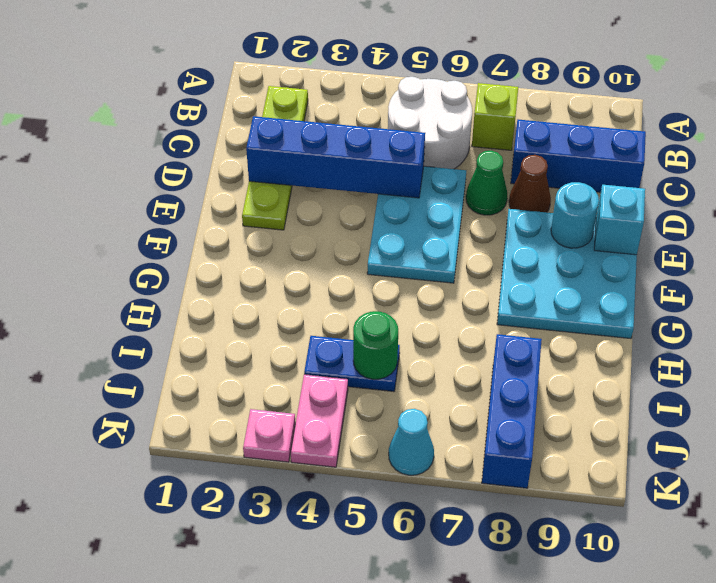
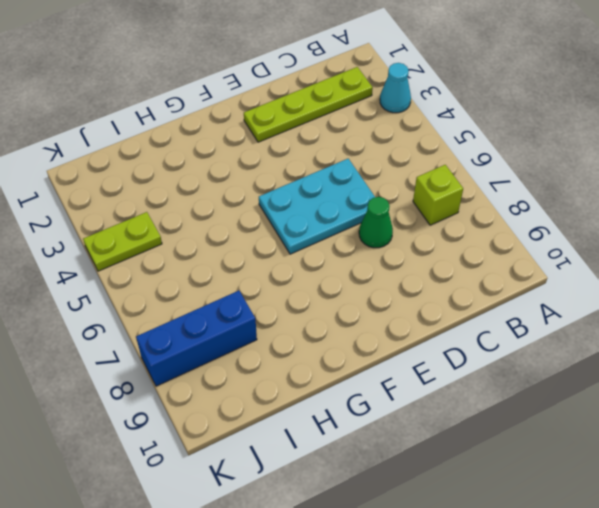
cyan 1x1 cone [380,63,411,113] -> cyan 1x1 cone moved to [389,409,434,475]
lime 1x2 plate [83,212,162,271] -> pink 1x2 plate [291,374,348,467]
none -> white 2x2 round brick [388,77,472,169]
none -> blue 1x3 brick [511,120,646,192]
none -> brown 1x1 cone [509,155,551,212]

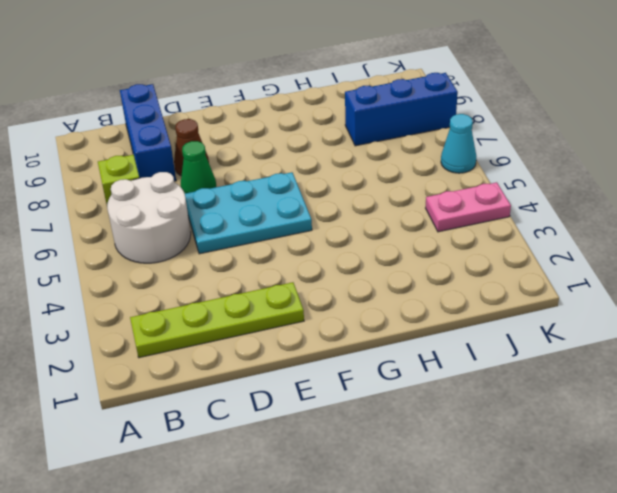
none -> cyan 3x3 plate [497,209,637,339]
none -> blue 1x2 plate [304,336,400,391]
none -> pink 1x1 plate [243,409,295,462]

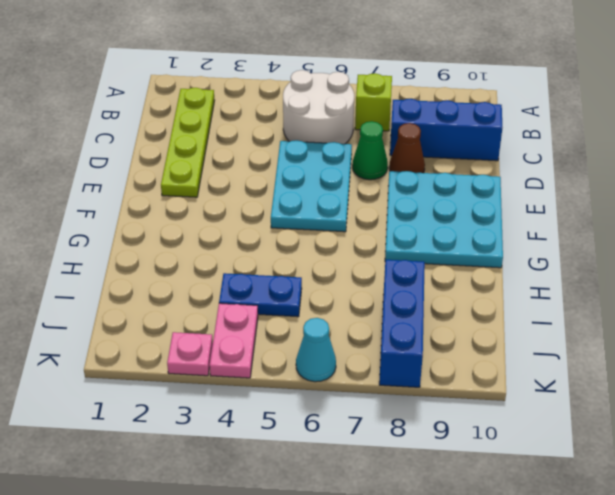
none -> blue 1x4 brick [246,116,425,198]
none -> cyan 1x1 round brick [551,182,599,248]
none -> cyan 1x1 brick [594,185,645,255]

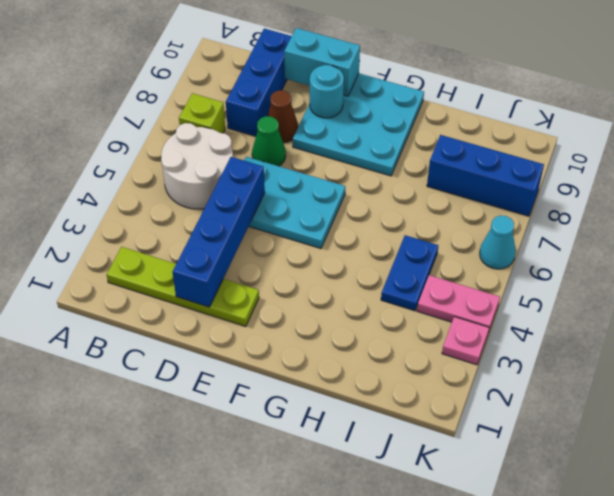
cyan 1x2 brick [284,28,360,96] -> cyan 1x1 brick [594,185,645,255]
none -> green 1x1 round brick [353,311,398,379]

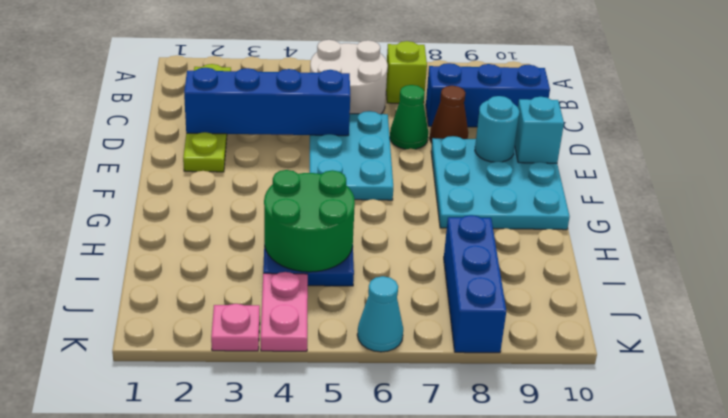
green 2x2 round brick [264,170,355,272] -> green 1x1 round brick [353,311,398,379]

